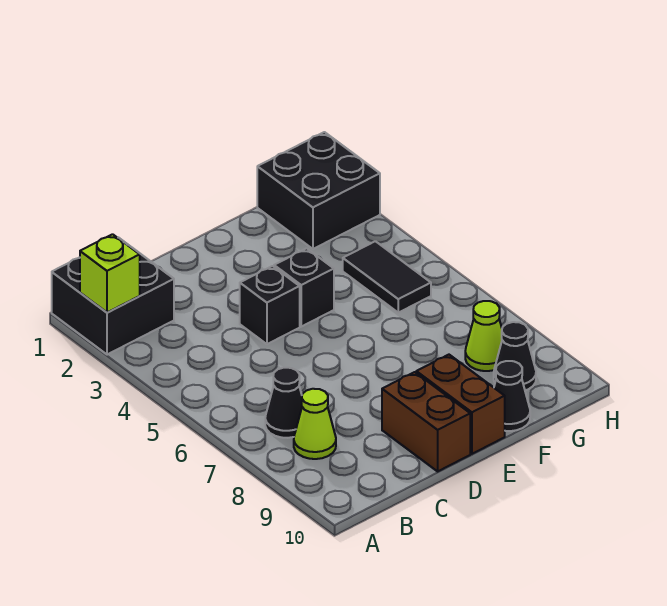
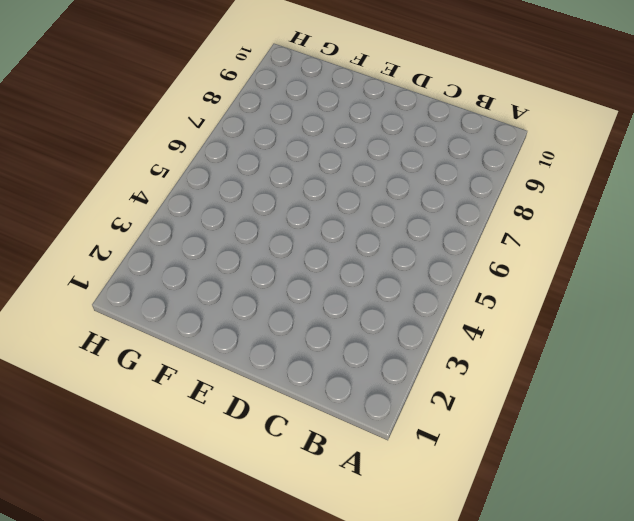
none -> black 2x2 brick [52,238,174,355]
none -> black 1x1 cone [265,368,302,438]
none -> lime 1x1 cone [294,389,336,459]

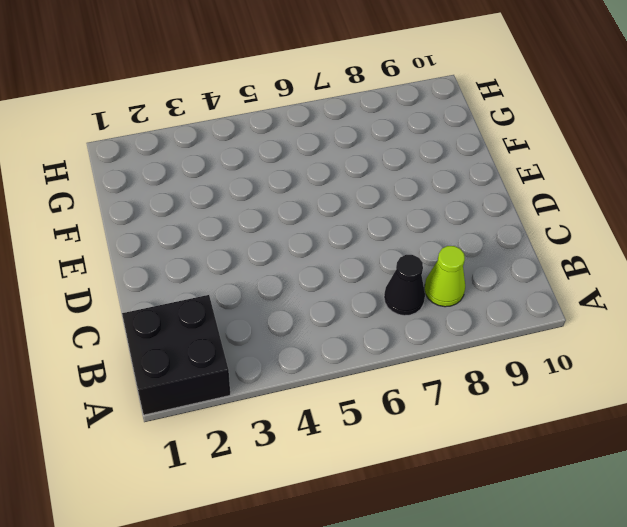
none -> black 1x1 brick [240,266,300,344]
none -> brown 1x2 brick [382,372,470,471]
none -> black 1x1 brick [274,248,334,327]

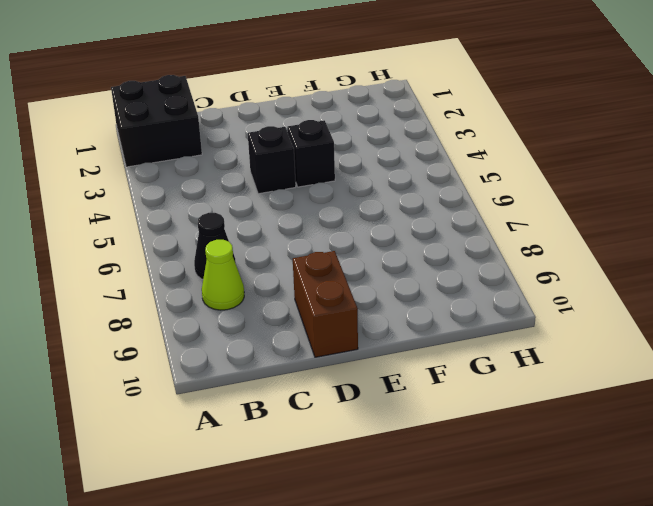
none -> brown 1x2 brick [416,355,505,454]
none -> black 1x1 cone [494,361,530,431]
none -> black 2x2 brick [257,132,380,249]

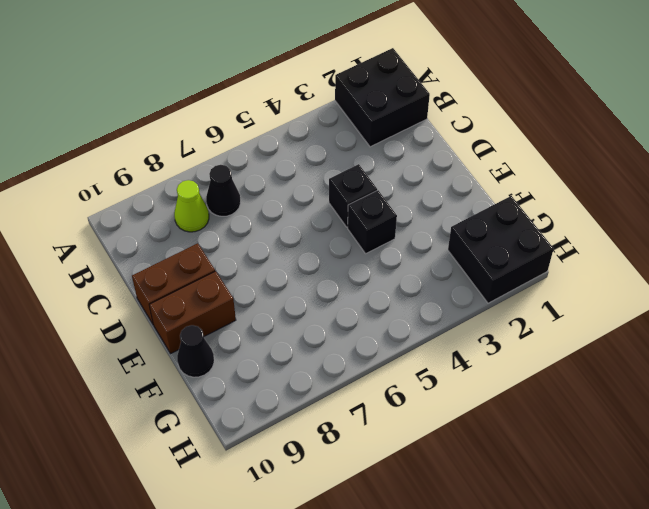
none -> black 1x2 tile [343,241,431,313]
none -> lime 1x1 cone [465,301,502,371]
none -> black 1x1 cone [494,322,536,390]

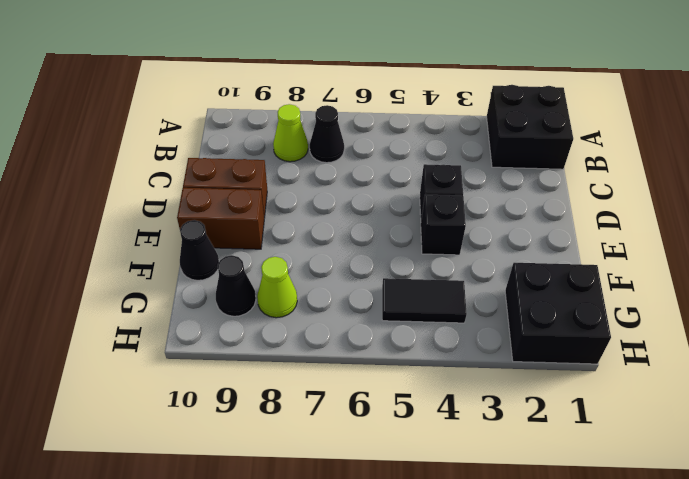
none -> lime 1x1 brick [80,234,140,312]

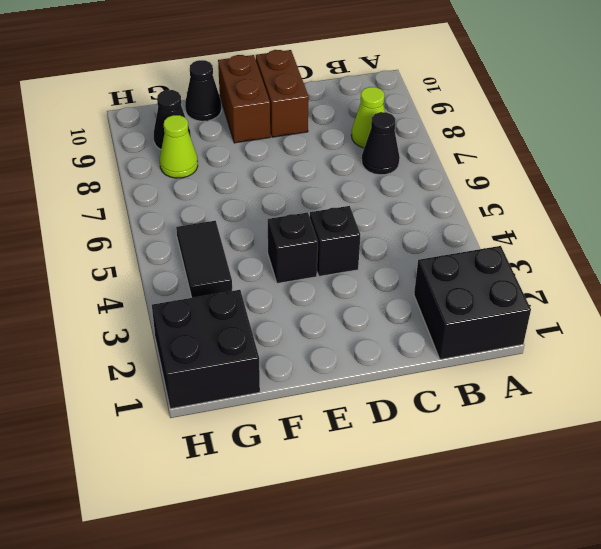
none -> lime 1x1 brick [80,234,140,312]

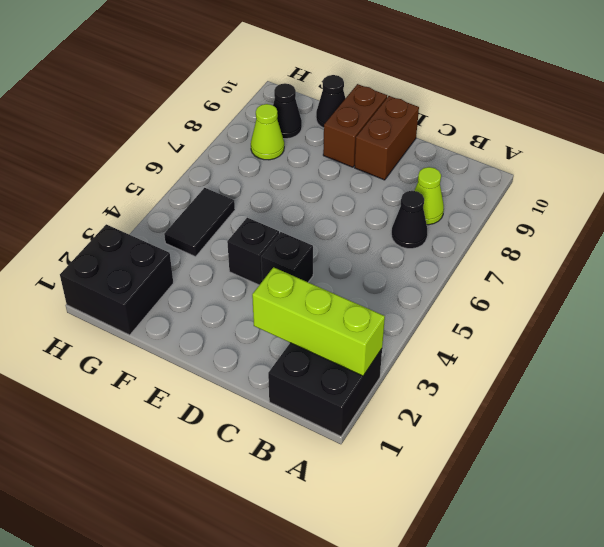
lime 1x3 brick [252,267,385,376] -> lime 1x1 brick [80,234,140,312]

